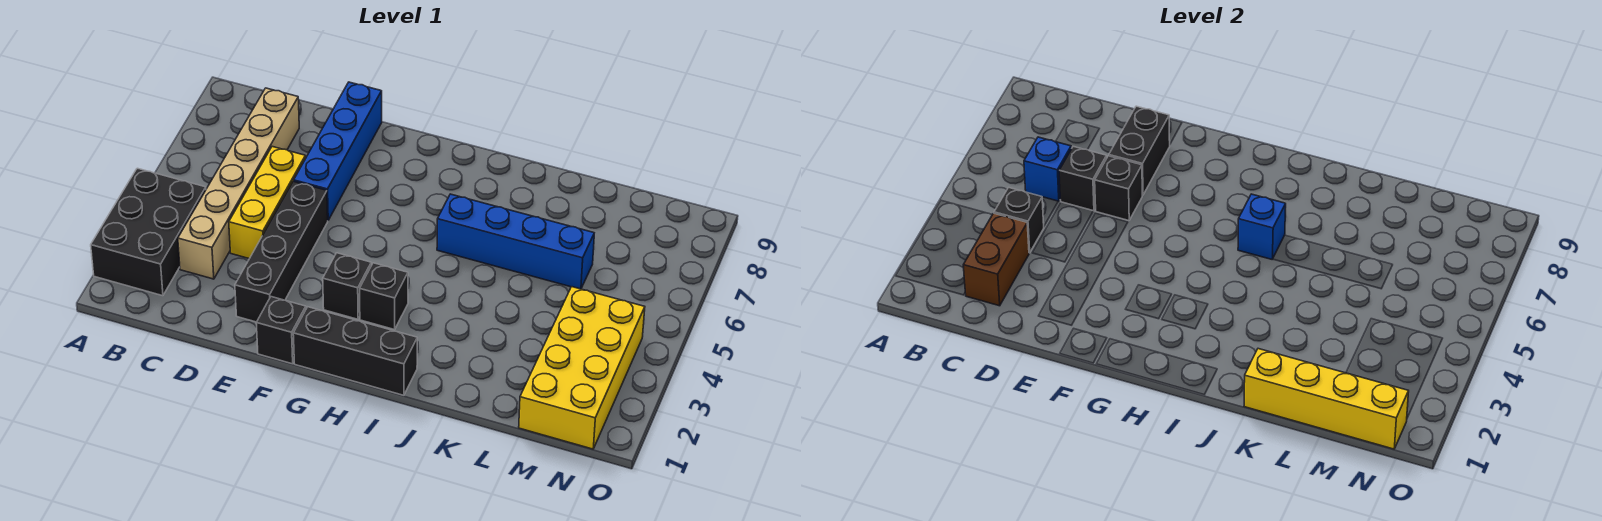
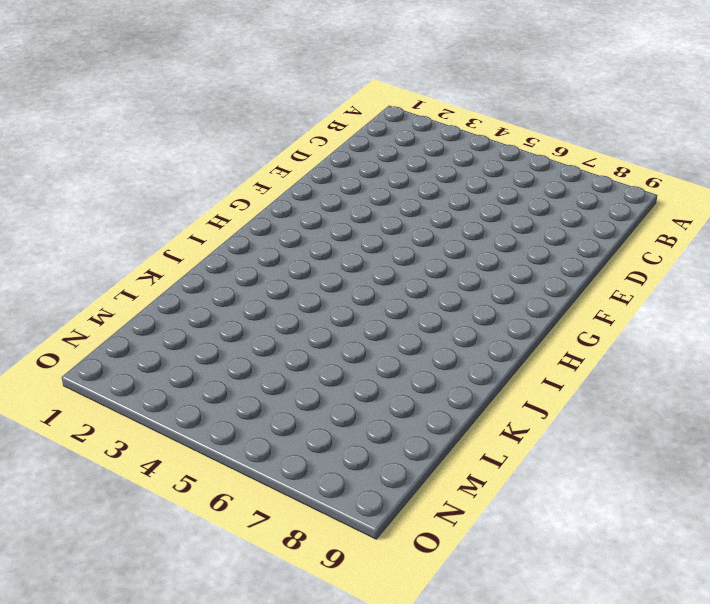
none -> black 2x3 brick [91,168,206,296]
none -> tan 1x6 brick [178,88,299,279]
none -> yellow 1x3 brick [229,147,306,259]

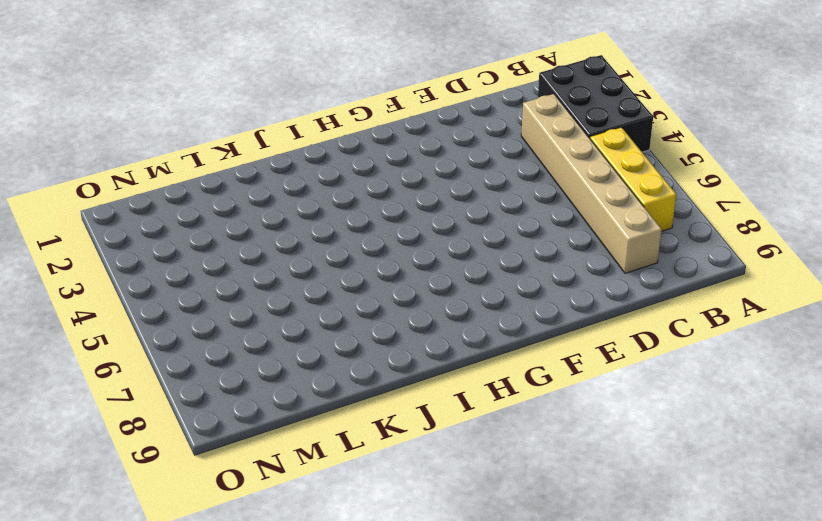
yellow 1x3 brick [590,127,676,231] -> yellow 1x3 brick moved to [229,147,306,259]
none -> black 1x4 brick [235,181,328,322]
none -> blue 1x4 brick [294,82,382,220]
none -> black 1x1 brick [256,297,306,364]

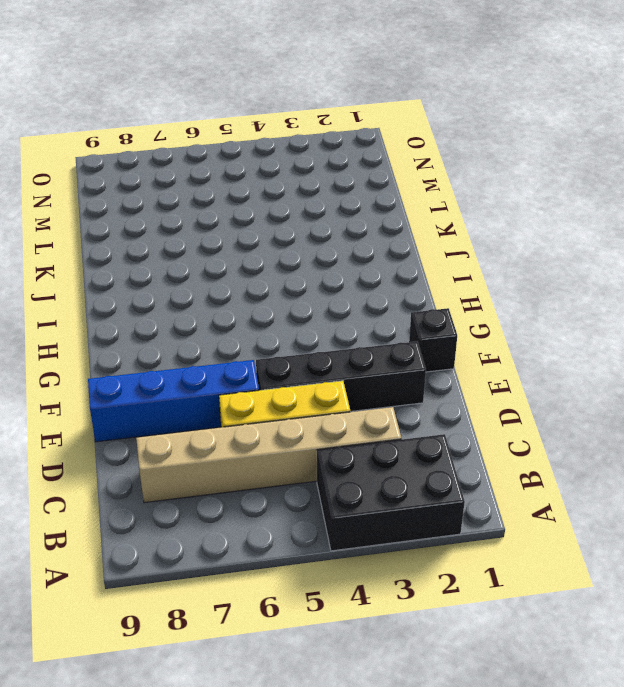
none -> black 1x3 brick [293,307,417,395]
none -> black 1x1 brick [323,253,371,319]
none -> black 1x1 brick [360,263,408,330]

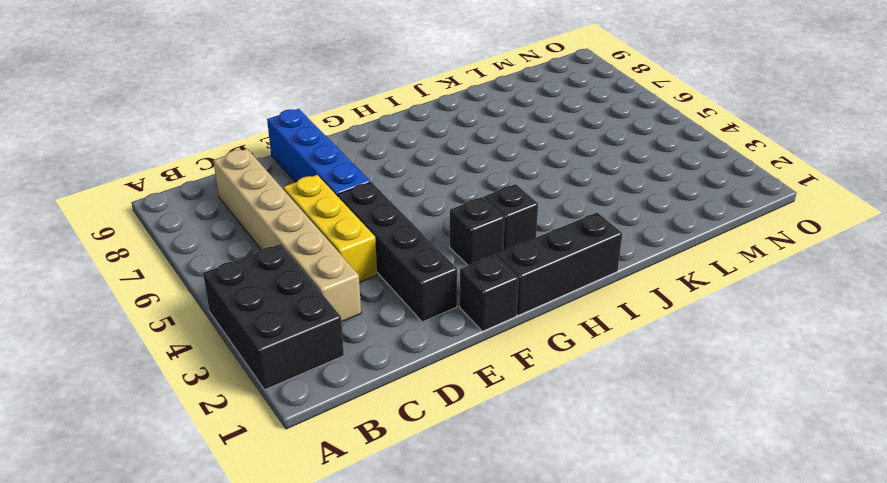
none -> blue 1x4 brick [437,194,594,289]
none -> yellow 2x4 brick [519,287,645,449]
none -> brown 1x2 brick [963,213,1029,306]

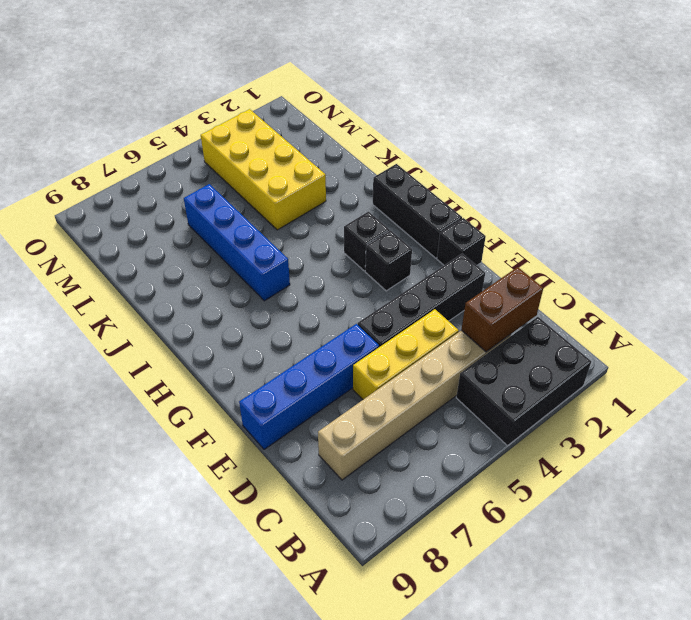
yellow 2x4 brick [201,109,326,230] -> yellow 2x4 brick turned to [519,287,645,449]
none -> black 1x1 brick [994,188,1044,253]
none -> blue 1x1 brick [1024,137,1071,201]
none -> black 1x1 brick [1059,147,1107,211]

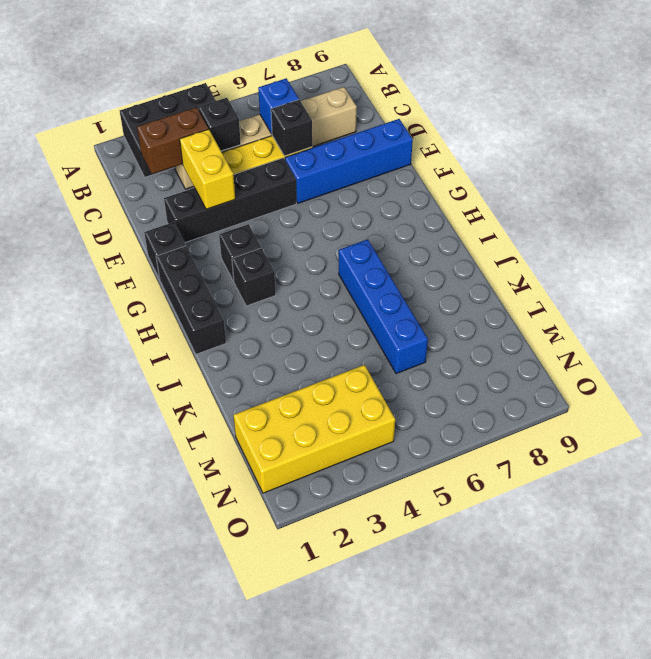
yellow 1x2 brick [180,129,235,209] -> none
none -> black 1x1 brick [1095,156,1142,221]
none -> black 1x2 brick [1109,106,1170,195]
none -> blue 1x1 brick [1238,194,1286,259]

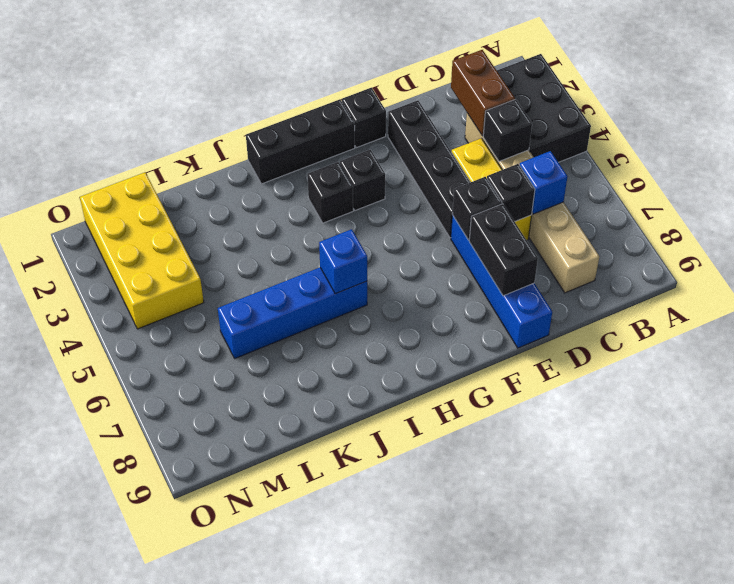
none -> yellow 1x4 brick [1244,349,1409,449]

